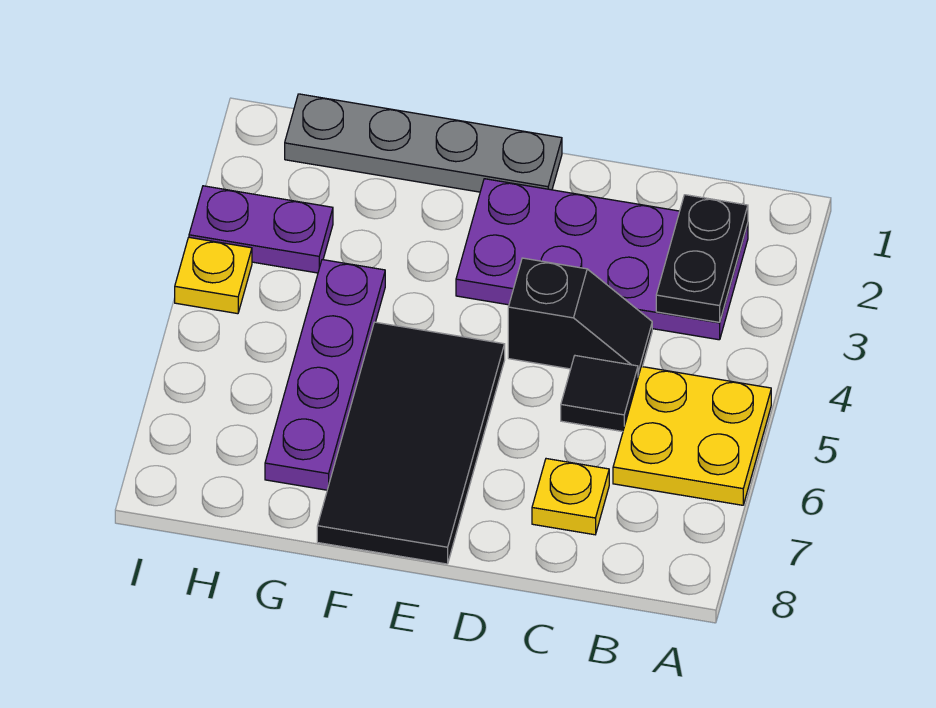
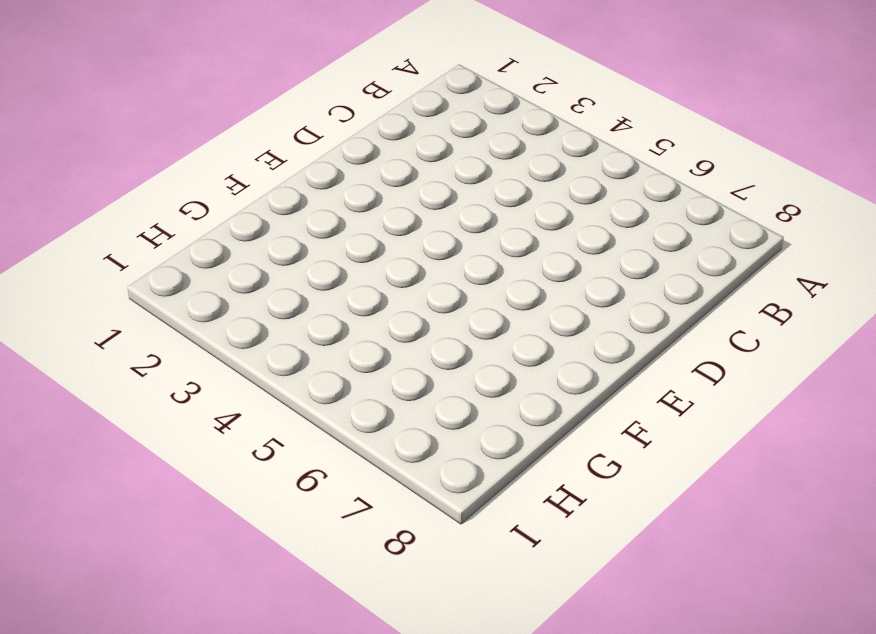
none -> yellow 2x2 plate [613,367,771,505]
none -> purple 2x4 plate [456,179,748,340]

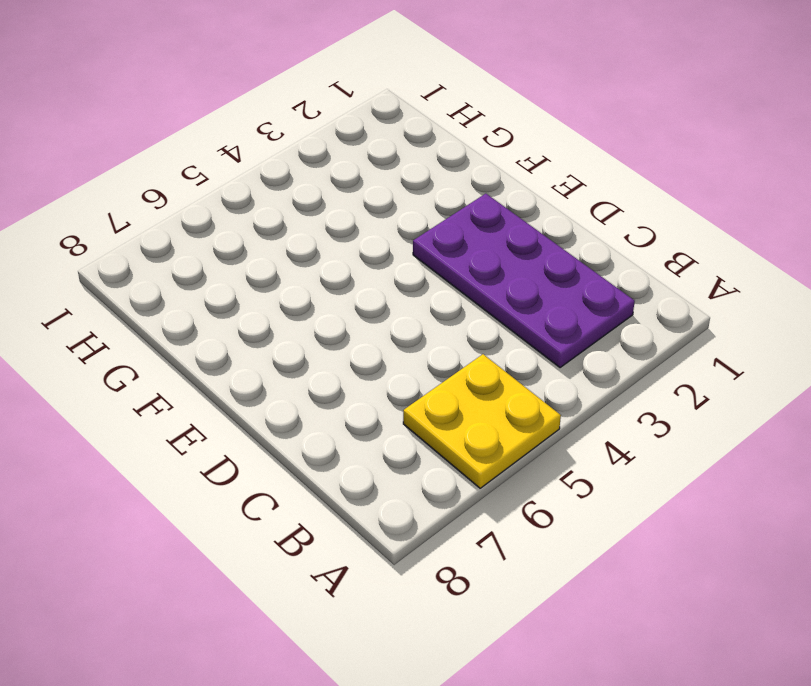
none -> black 1x2 slope [508,258,652,376]
none -> black 1x1 tile [561,356,638,432]

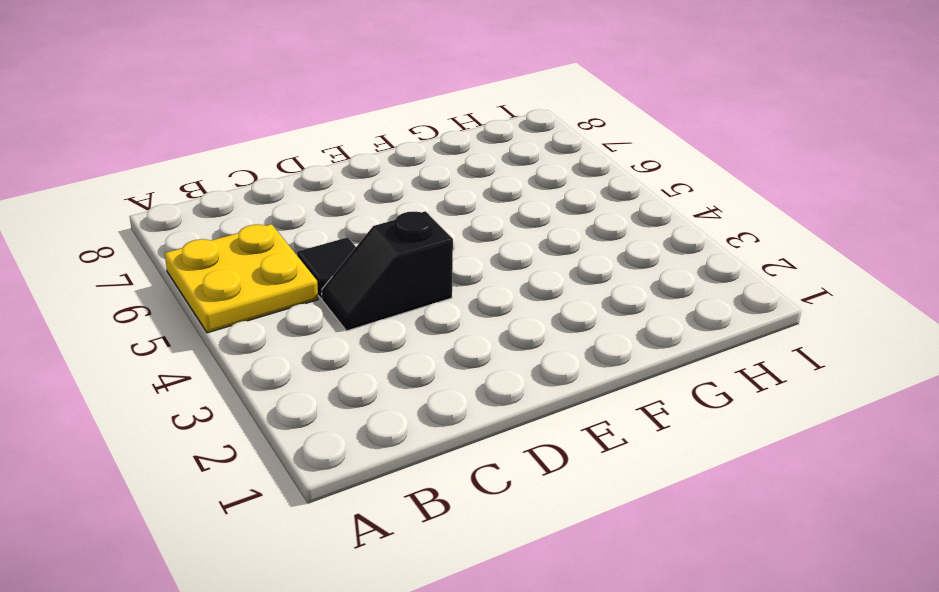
none -> purple 2x4 plate [456,179,748,340]
none -> yellow 1x1 plate [532,459,609,535]

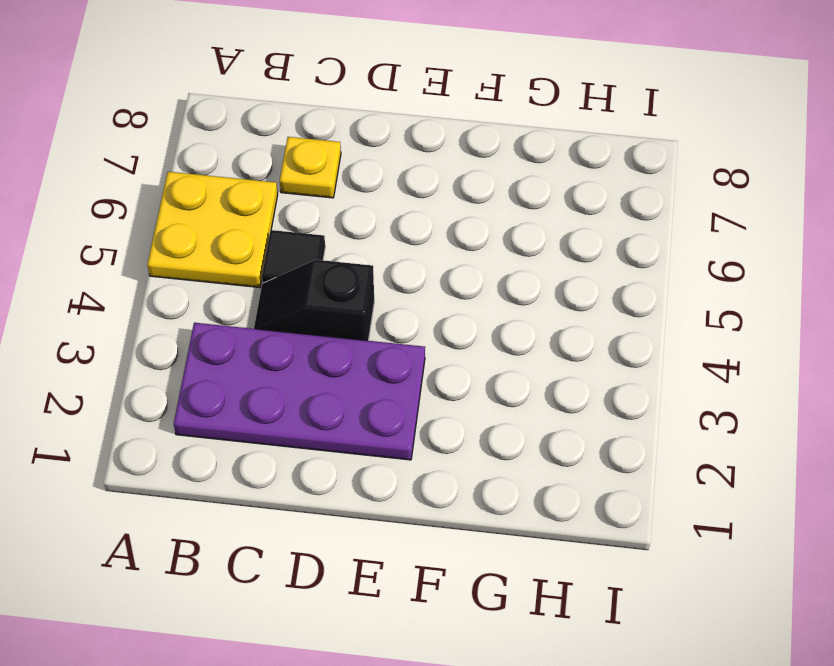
none -> grey 1x4 plate [285,94,562,192]
none -> black 2x4 tile [317,322,505,564]

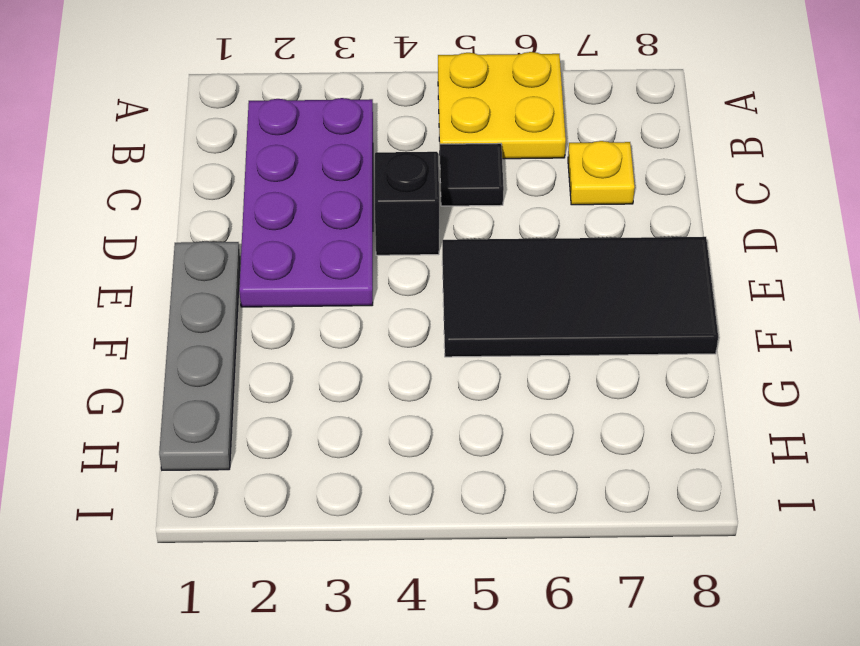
none -> purple 1x4 plate [265,260,385,490]
none -> purple 1x2 plate [189,186,333,273]

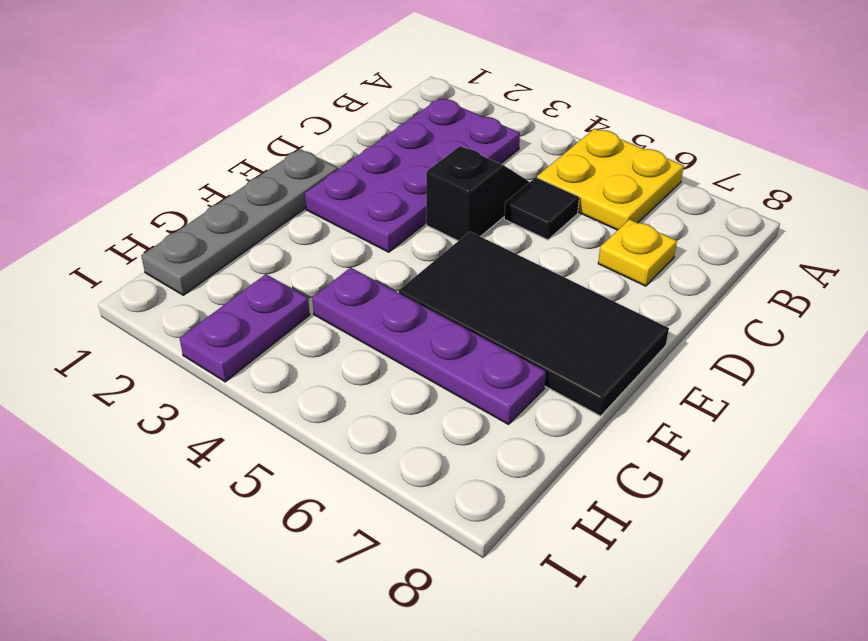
none -> yellow 1x1 plate [175,237,252,314]
none -> black 1x2 plate [656,195,748,322]

